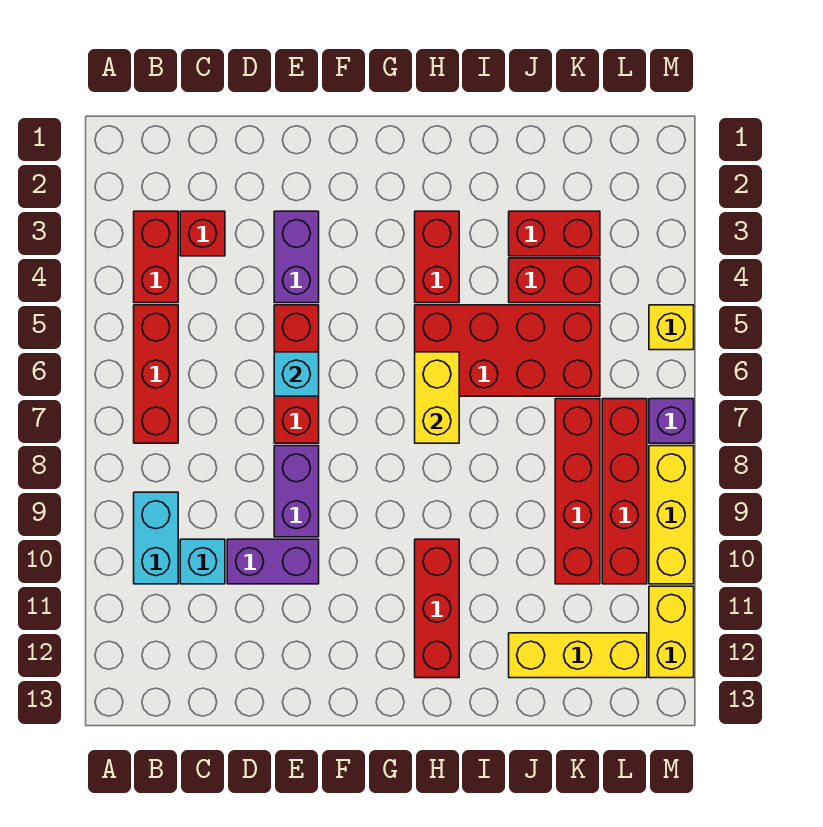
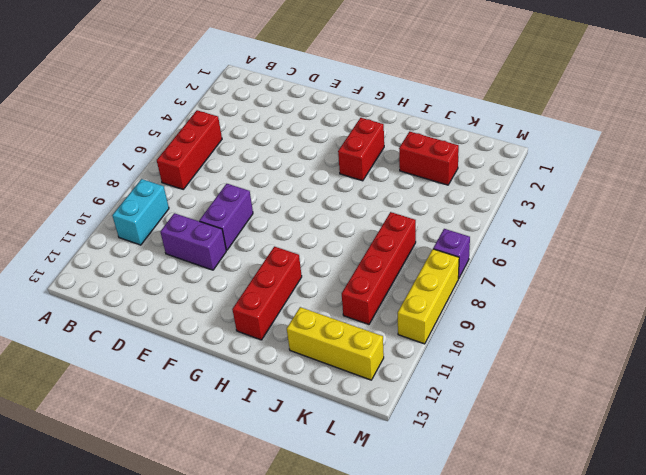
none -> red 1x2 brick [134,211,178,303]
none -> red 1x1 brick [180,211,225,256]
none -> cyan 1x1 brick [180,539,225,584]

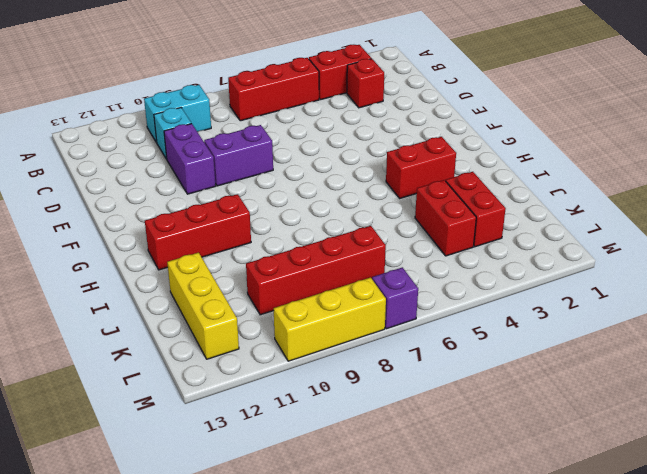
none -> purple 1x2 brick [274,211,319,303]
none -> red 1x3 brick [274,305,319,443]
none -> red 2x4 brick [415,305,600,396]

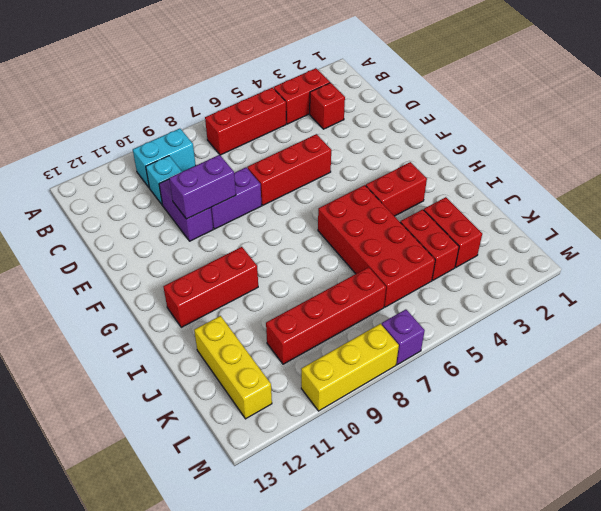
purple 1x2 brick [169,155,236,219] -> purple 1x2 brick moved to [274,211,319,303]
none -> red 1x4 brick [602,399,647,584]
none -> yellow 1x1 brick [649,305,694,350]
none -> yellow 1x2 brick [649,586,694,678]

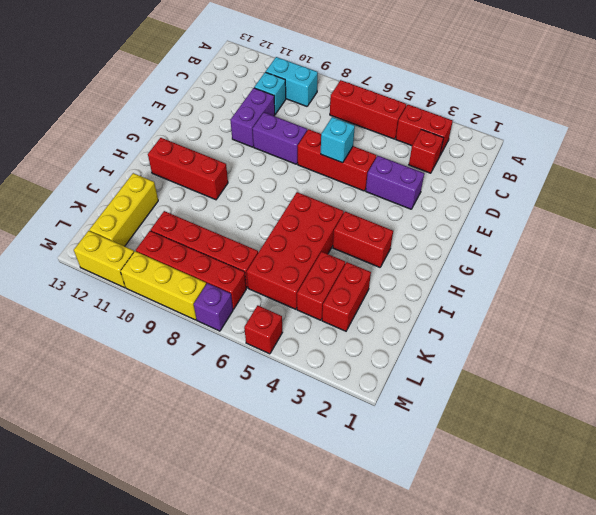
red 1x1 brick [244,305,282,354] -> yellow 1x1 brick [649,305,694,350]
none -> yellow 1x2 brick [415,352,459,443]

